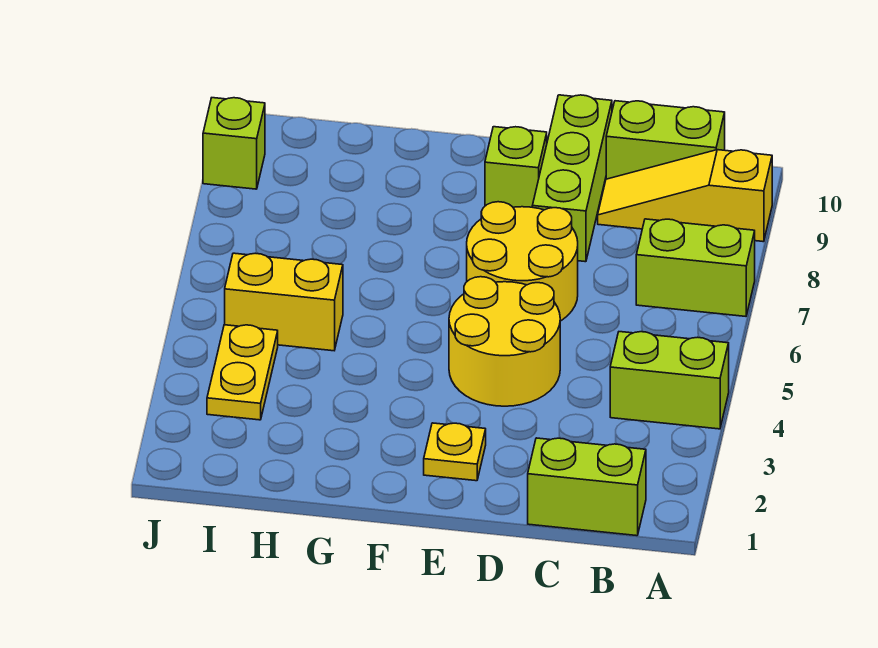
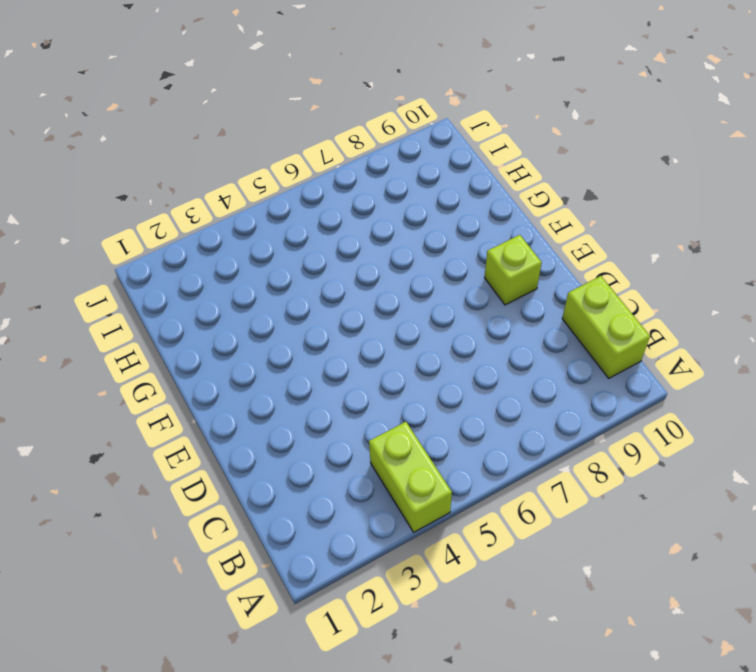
none -> lime 1x2 brick [636,219,755,316]
none -> yellow 1x3 slope [598,150,772,242]
none -> lime 1x2 brick [528,438,646,536]

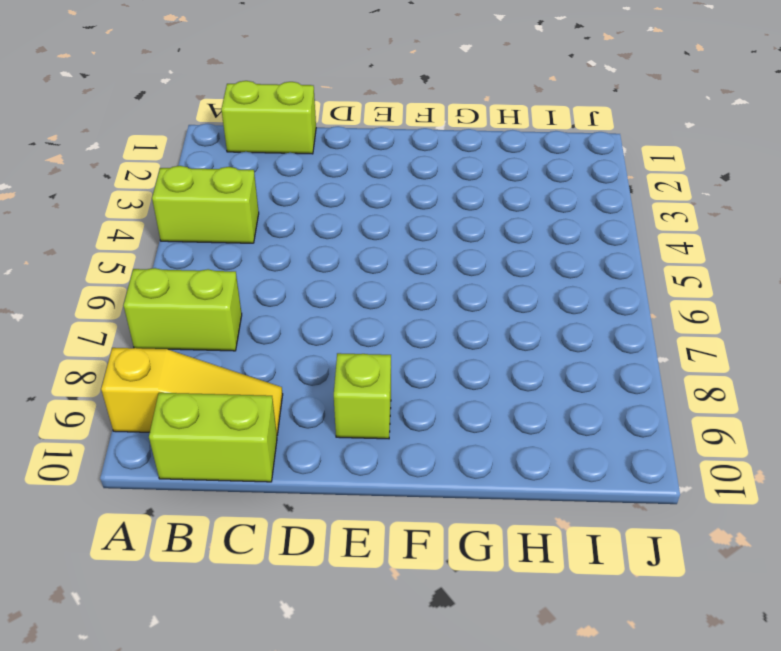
none -> yellow 2x2 round brick [449,277,560,406]
none -> yellow 2x2 round brick [467,202,578,321]
none -> lime 1x3 brick [532,95,612,262]

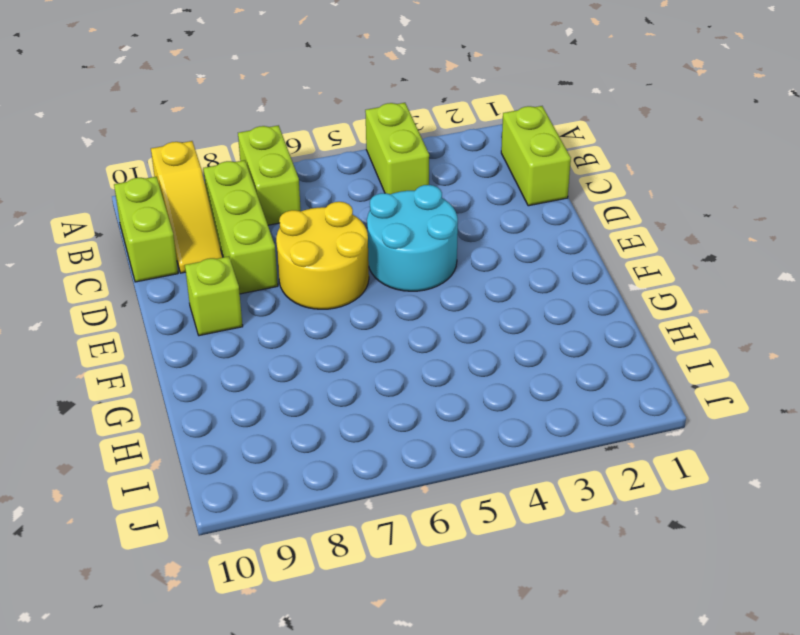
lime 1x3 brick [203,160,278,294] -> lime 1x3 brick turned to [532,95,612,262]
cyan 2x2 round brick [367,185,458,291] -> yellow 2x2 round brick [449,277,560,406]
none -> yellow 1x1 plate [424,423,486,481]
none -> yellow 1x2 brick [225,253,343,351]
none -> yellow 1x2 plate [207,325,278,420]

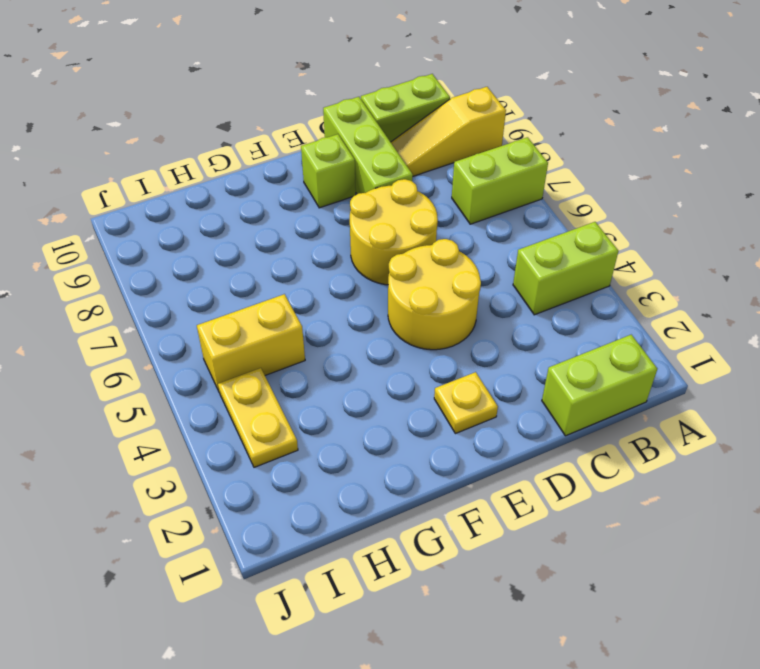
none -> lime 1x1 brick [203,98,265,189]

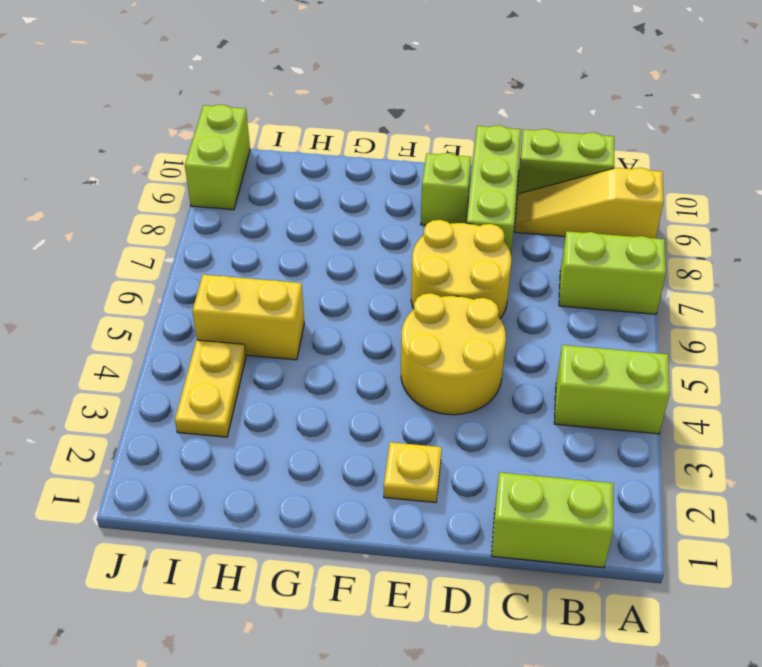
lime 1x2 brick [185,105,250,210] -> lime 1x1 brick [203,98,265,189]

